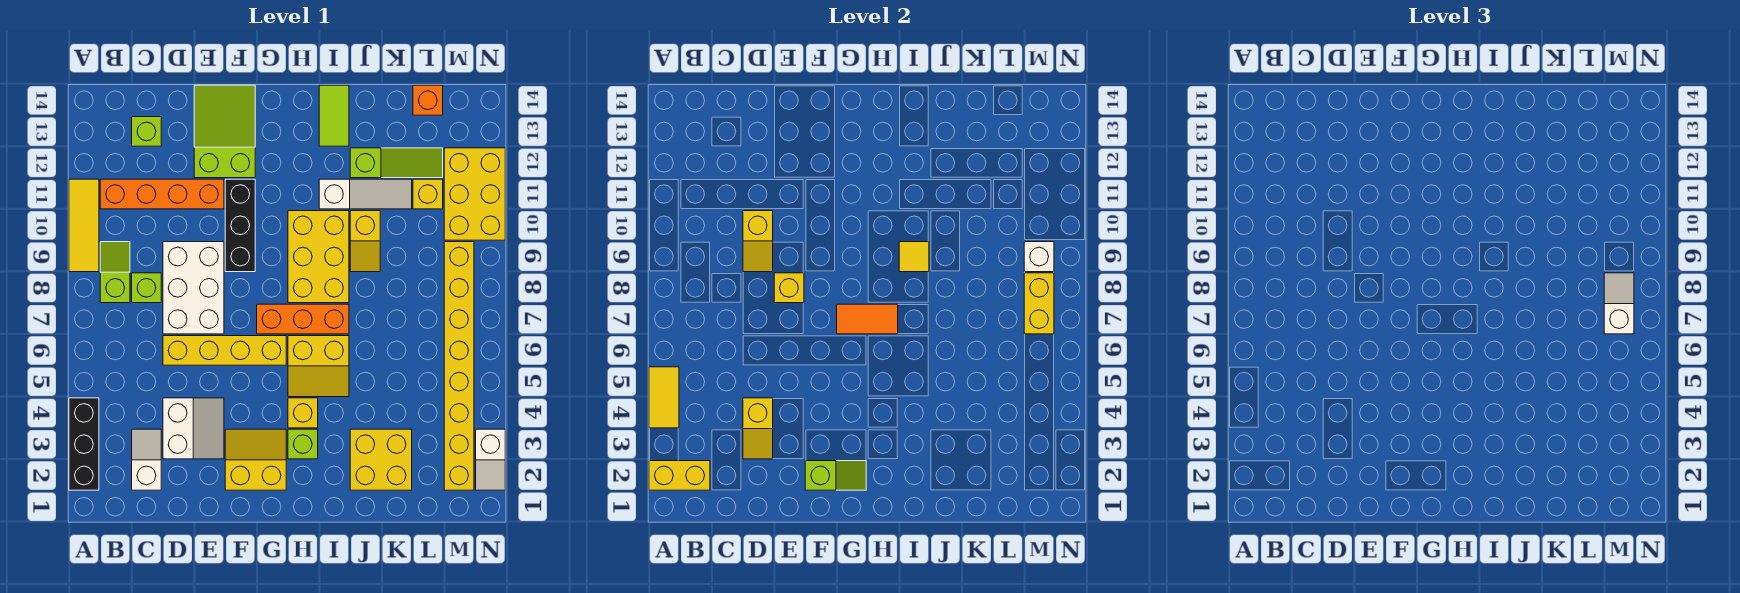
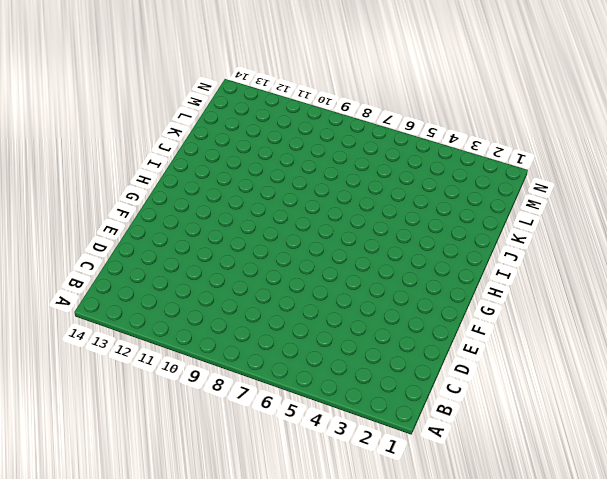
none -> black 1x3 brick [69,398,99,490]
none -> yellow 1x3 tile [69,179,99,272]
none -> lime 1x2 slope [100,242,130,303]
none -> orange 1x4 brick [100,179,224,209]

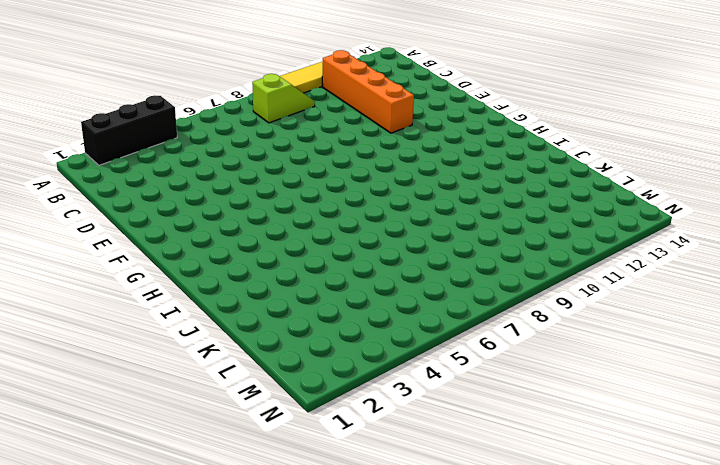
none -> white 1x2 slope [132,429,161,490]
none -> lime 1x1 brick [132,273,161,303]
none -> lime 1x1 brick [132,117,161,146]
none -> white 2x2 slope [163,398,224,459]

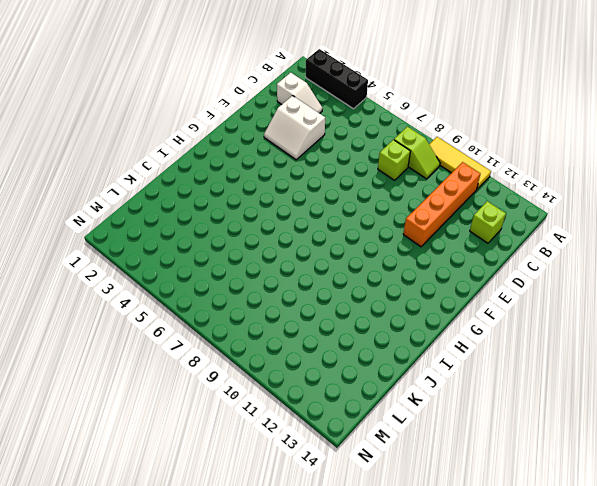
none -> yellow 1x4 brick [163,336,286,365]
none -> white 2x3 brick [163,242,224,334]
none -> lime 2x3 slope [194,85,255,178]
none -> yellow 2x2 slope [225,429,286,490]

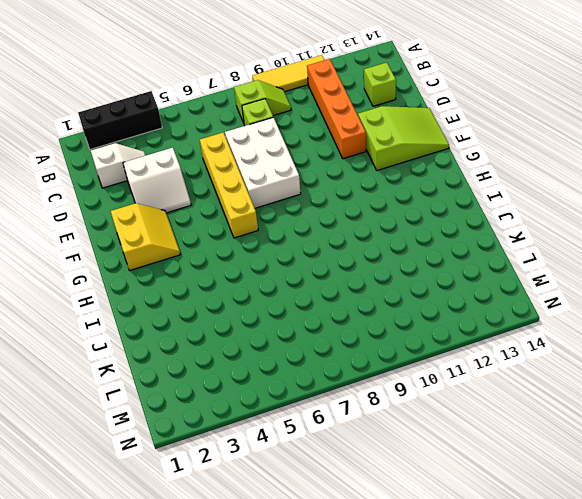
white 2x3 brick [225,117,301,208] -> white 2x3 brick turned to [163,242,224,334]
none -> black 1x3 brick [225,179,255,272]
none -> orange 1x3 brick [257,304,349,334]
none -> lime 1x1 brick [288,429,318,459]
none -> yellow 1x1 brick [288,398,318,428]

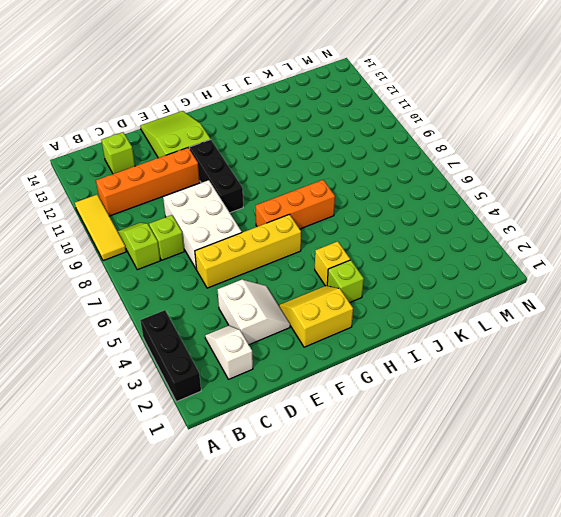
none -> yellow 2x2 slope [288,336,349,397]
none -> yellow 2x3 brick [288,211,349,303]
none -> white 1x3 slope [319,179,412,209]
none -> lime 1x2 tile [319,85,349,146]

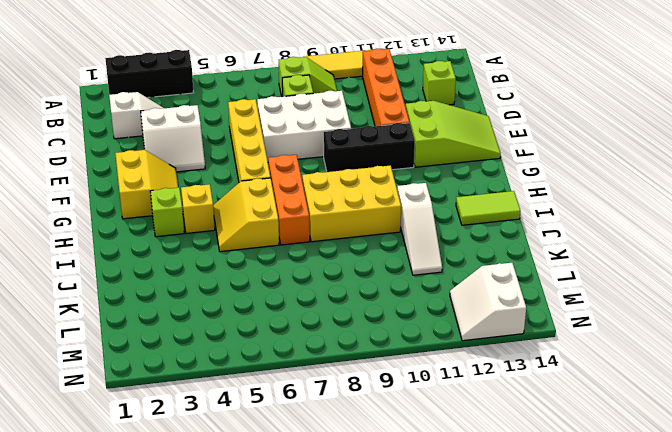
white 2x2 slope [450,263,526,341] -> yellow 2x3 brick [444,148,505,240]
none -> yellow 2x2 brick [350,429,412,490]
none -> yellow 1x2 slope [350,211,380,272]
none -> lime 1x3 slope [350,148,443,178]
none -> yellow 1x1 brick [413,179,443,209]

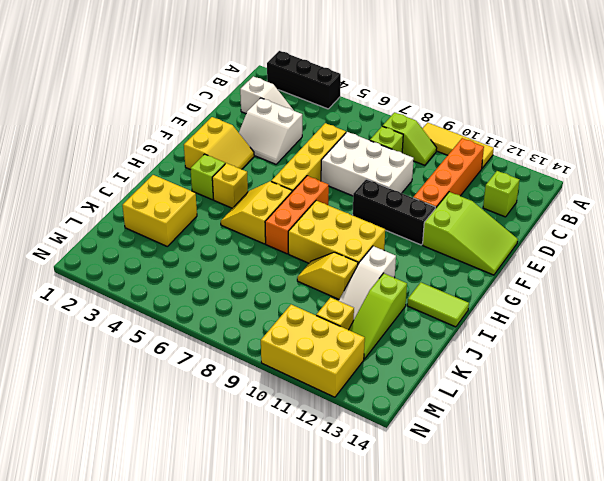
none -> orange 1x1 brick [413,85,443,115]
none -> yellow 1x8 brick [444,242,474,490]
none -> white 1x2 slope [476,429,505,490]
none -> yellow 1x2 brick [649,461,710,490]

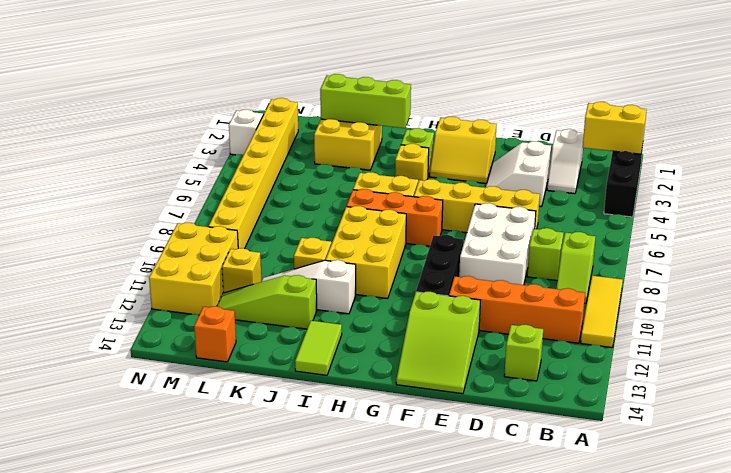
lime 1x3 brick [320,74,411,128] -> none
none -> yellow 1x2 tile [649,367,679,428]
none -> yellow 1x2 slope [743,398,773,459]
none -> yellow 1x2 slope [743,211,773,272]
none -> yellow 1x1 brick [774,273,804,303]

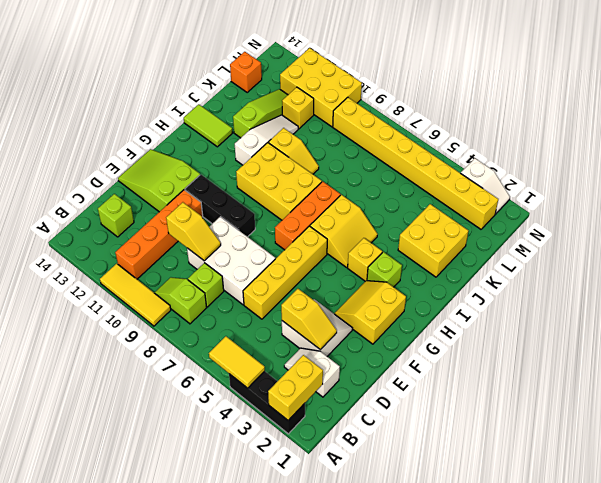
none -> yellow 1x1 brick [774,273,804,303]
none -> lime 1x2 slope [805,461,866,490]
none -> orange 1x2 tile [837,304,898,334]
none -> yellow 1x1 tile [899,242,929,272]

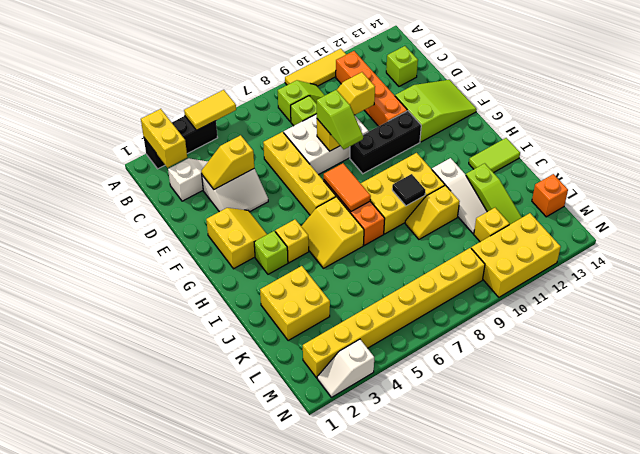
lime 1x2 slope [317,90,363,149] -> lime 1x2 slope moved to [805,461,866,490]
black 1x1 tile [392,174,425,206] -> yellow 1x1 tile [899,242,929,272]
none -> yellow 1x2 brick [1024,273,1054,334]
none -> white 1x1 brick [1024,242,1054,272]
none -> white 1x2 slope [1604,273,1634,334]

